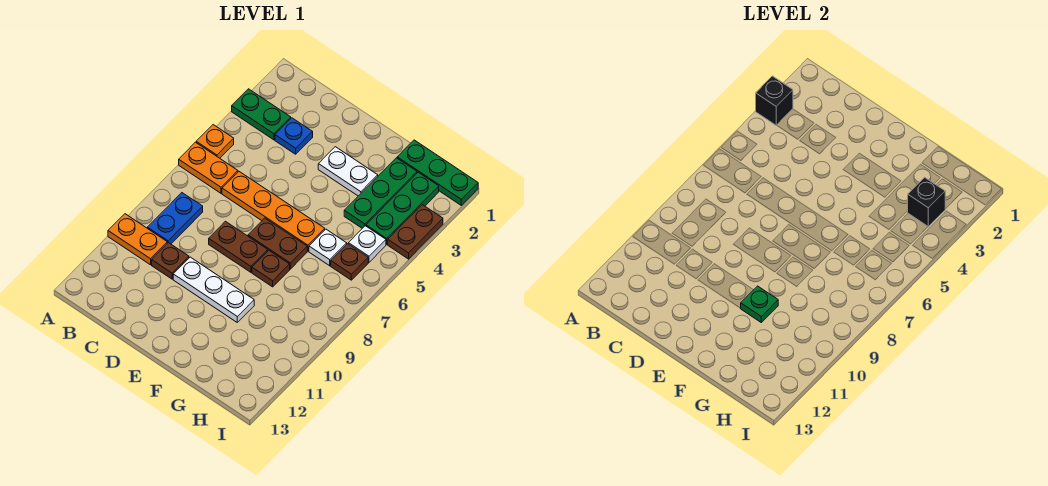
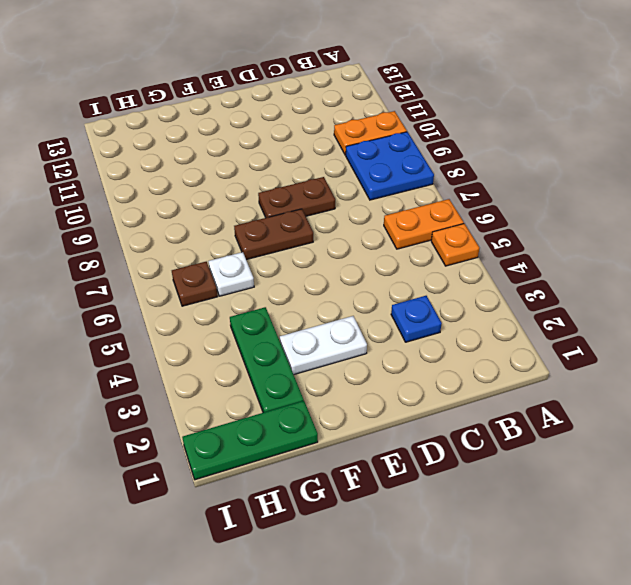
blue 2x2 plate [346,132,434,200] -> blue 1x2 plate [147,193,203,244]
none -> green 1x2 plate [232,89,291,140]
none -> orange 1x4 plate [222,172,325,251]
none -> brown 1x1 plate [152,243,189,279]

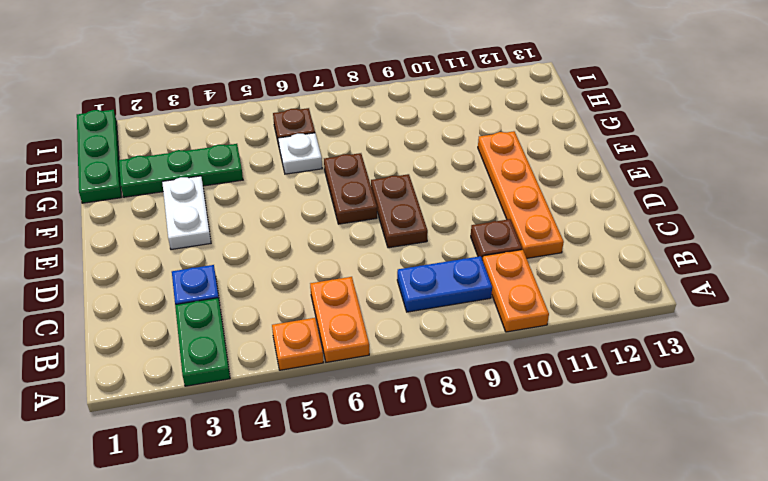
orange 1x4 plate [478,131,564,258] -> orange 1x4 plate moved to [222,172,325,251]
none -> white 1x3 plate [173,257,254,322]
none -> brown 1x1 plate [252,251,290,287]
none -> green 1x3 plate [366,172,439,244]

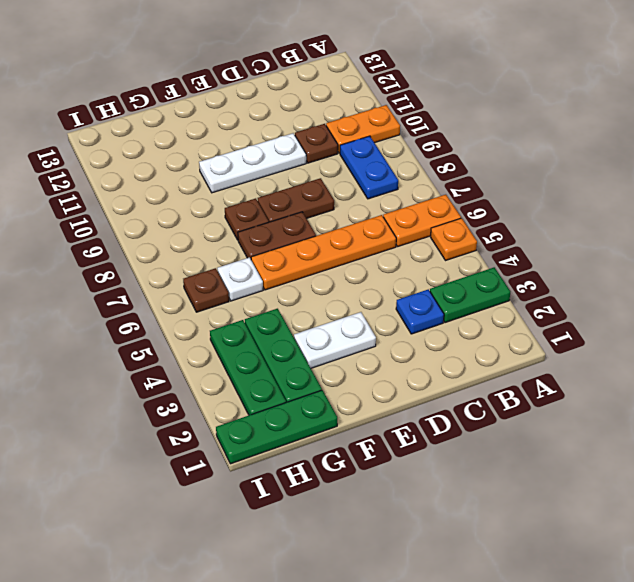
none -> white 1x1 plate [348,226,386,262]
none -> brown 1x2 plate [388,205,443,259]
none -> black 1x1 brick [756,76,793,125]

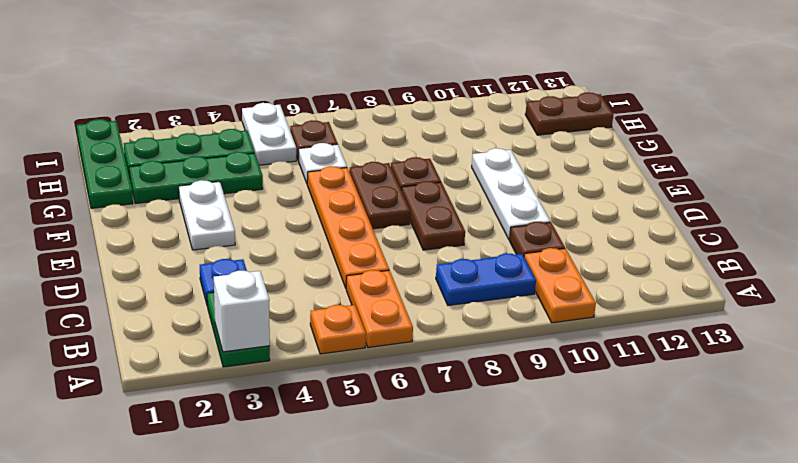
white 1x1 brick [214,271,270,352] -> black 1x1 brick [756,76,793,125]
white 1x2 plate [242,103,296,165] -> white 1x1 plate [348,226,386,262]
brown 1x2 plate [525,92,614,135] -> brown 1x2 plate moved to [388,205,443,259]
none -> green 1x1 plate [741,286,778,322]
none -> black 1x1 brick [908,177,945,227]

